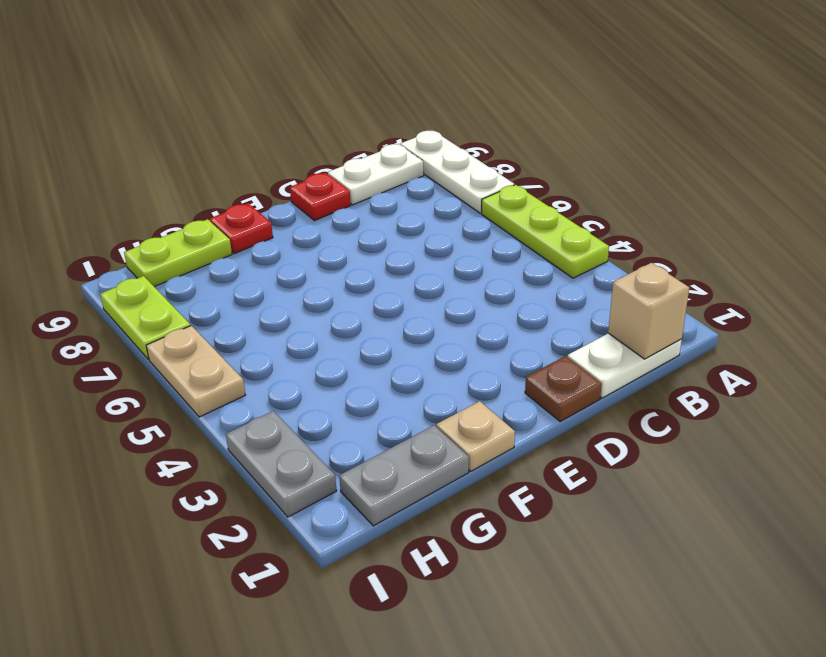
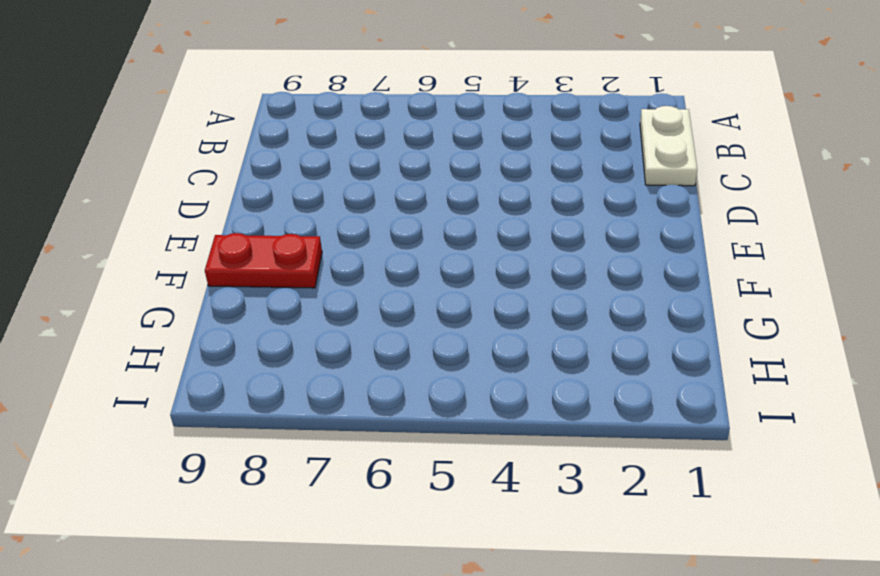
red 1x2 plate [205,233,322,288] -> red 1x1 plate [210,203,273,254]
none -> lime 1x3 plate [482,185,609,278]
none -> white 1x3 plate [400,131,514,213]
none -> white 1x2 plate [328,144,424,205]

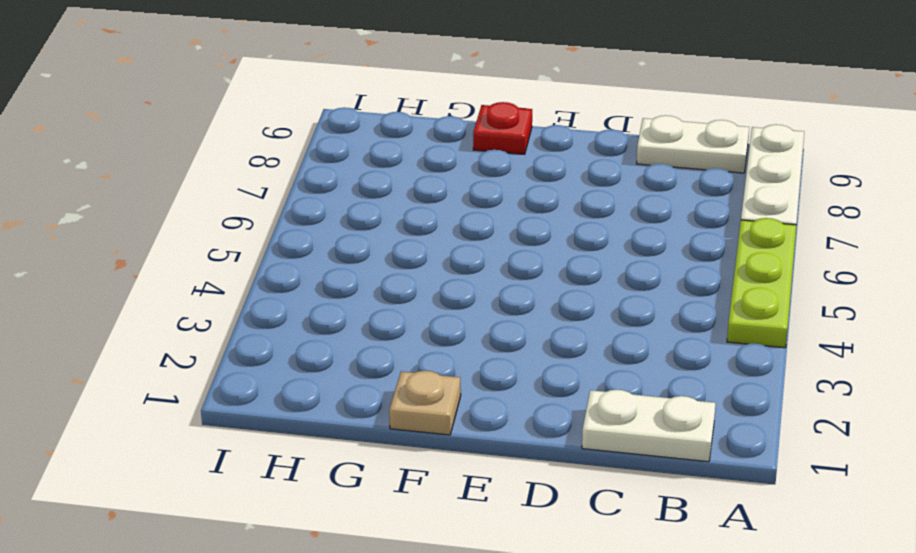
none -> brown 1x1 plate [525,356,602,421]
none -> red 1x1 plate [290,173,351,221]
none -> grey 1x2 plate [339,425,469,526]

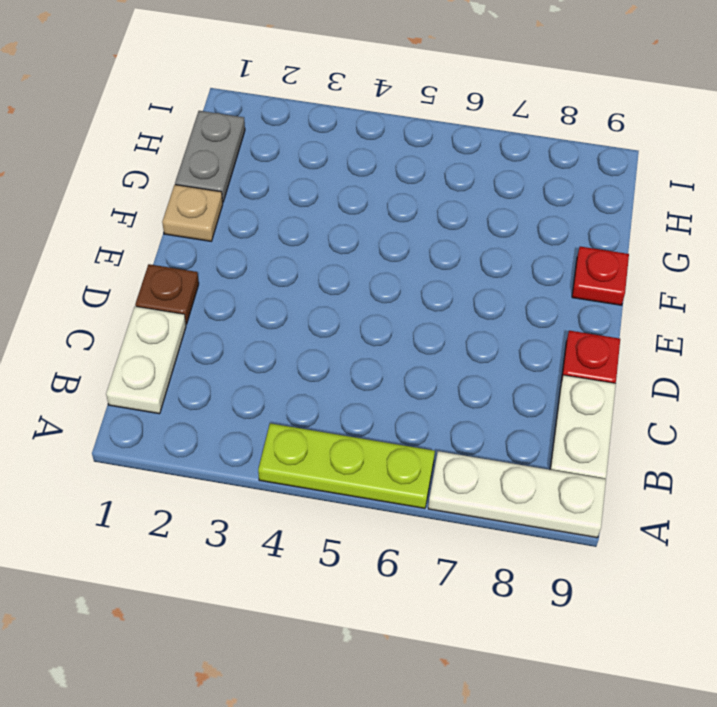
none -> lime 1x2 plate [124,219,232,287]
none -> grey 1x2 plate [226,411,337,517]
none -> tan 1x2 plate [146,326,245,417]

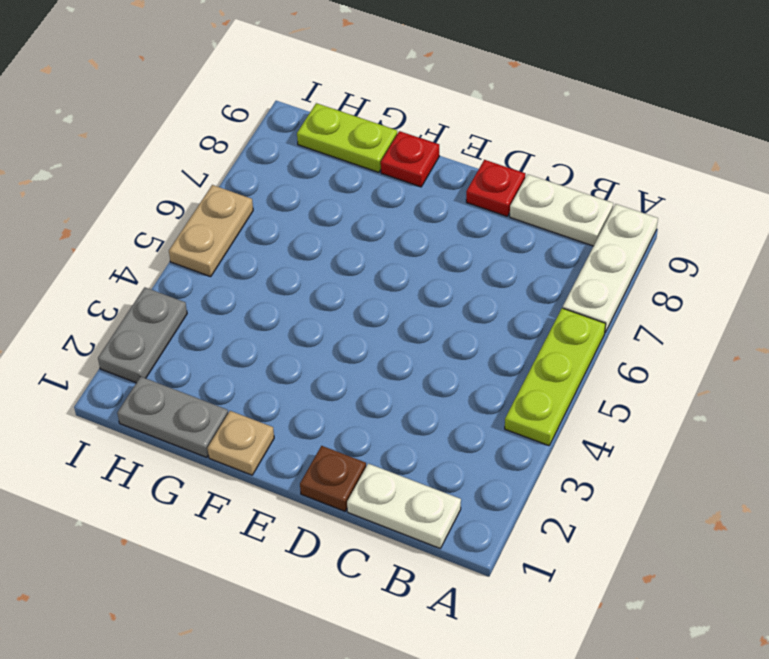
none -> lime 1x2 plate [100,276,190,360]
none -> tan 1x1 brick [608,263,689,359]

